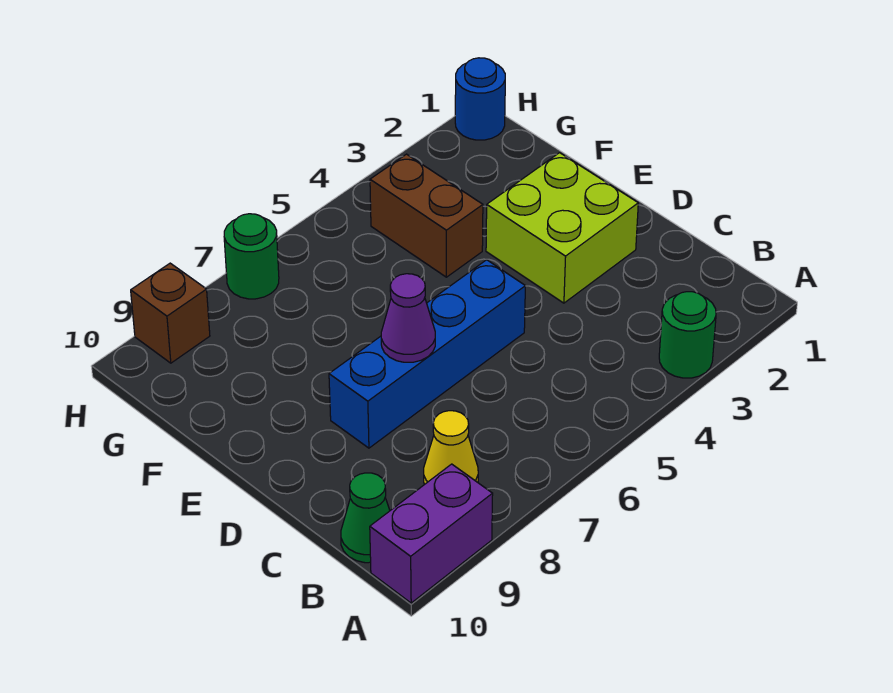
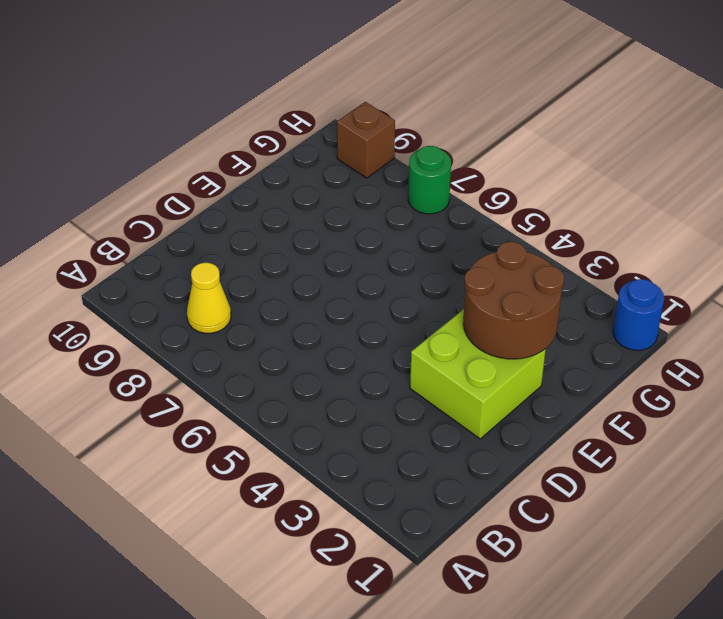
brown 2x2 round brick [463,242,564,359] -> none
none -> green 1x1 round brick [659,292,716,378]
none -> purple 1x2 brick [370,464,493,603]

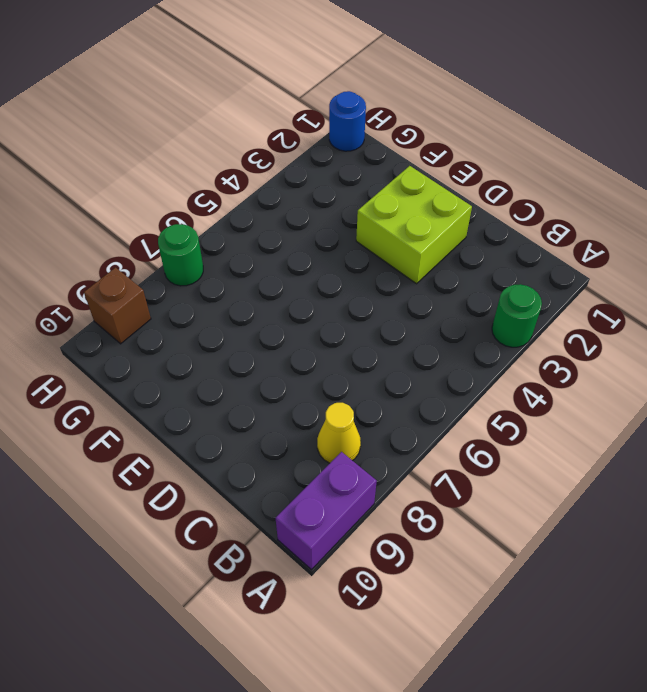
none -> green 1x1 cone [341,473,390,563]
none -> blue 1x4 brick [329,260,525,448]

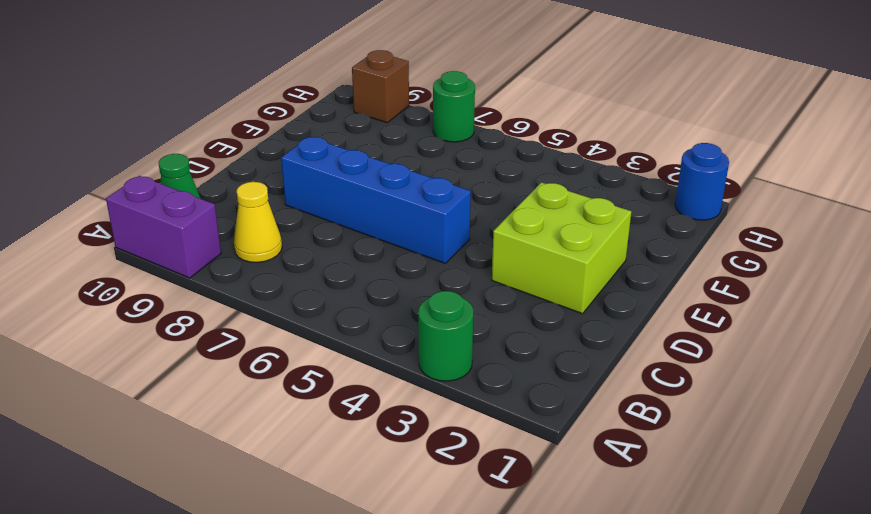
none -> brown 1x2 brick [370,154,483,277]
none -> purple 1x1 cone [381,274,435,362]

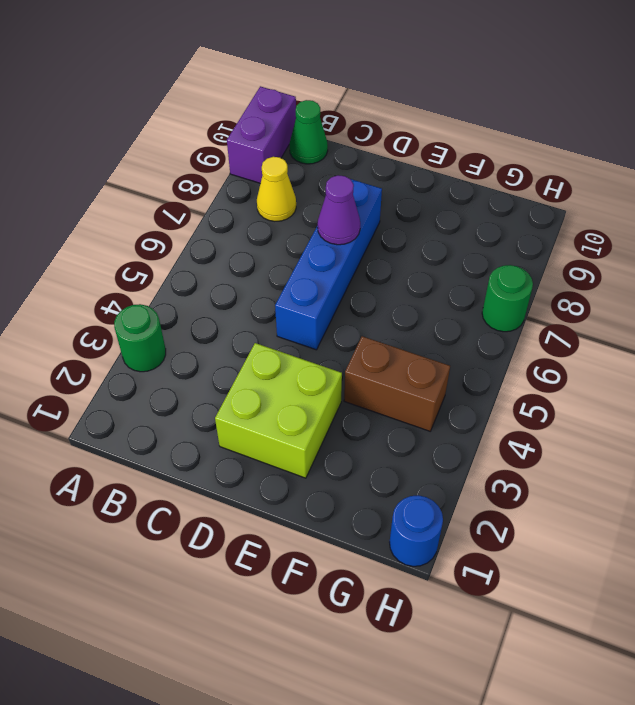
none -> brown 1x1 brick [131,263,210,363]

